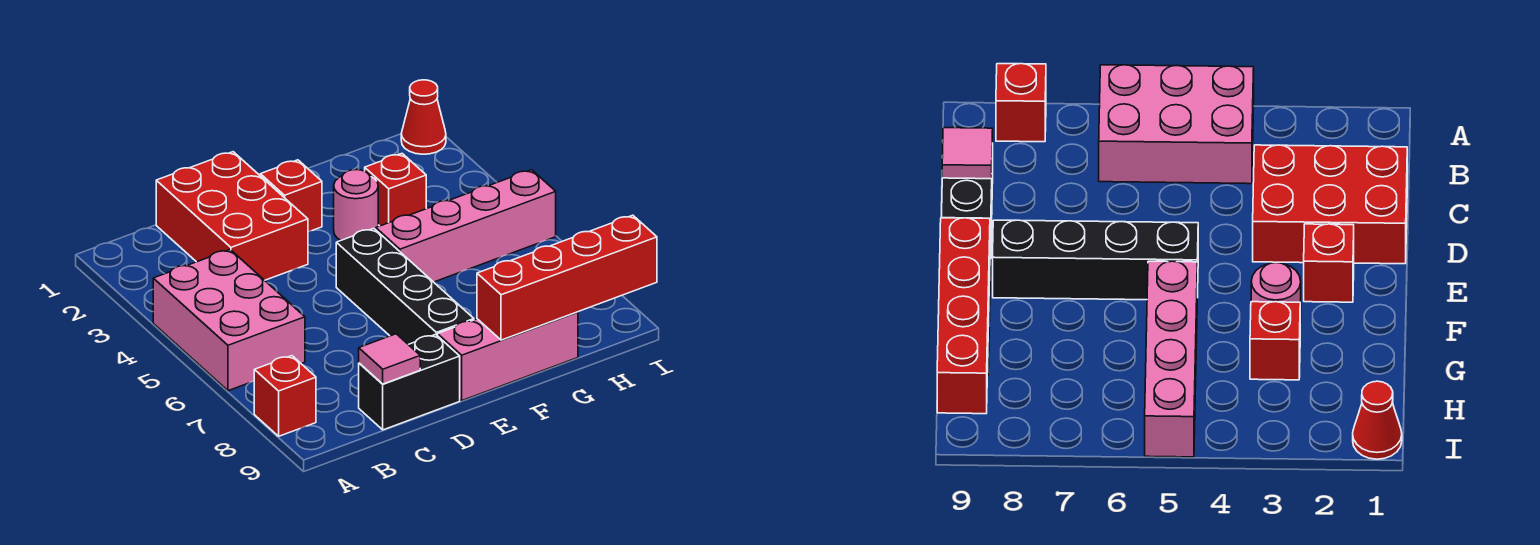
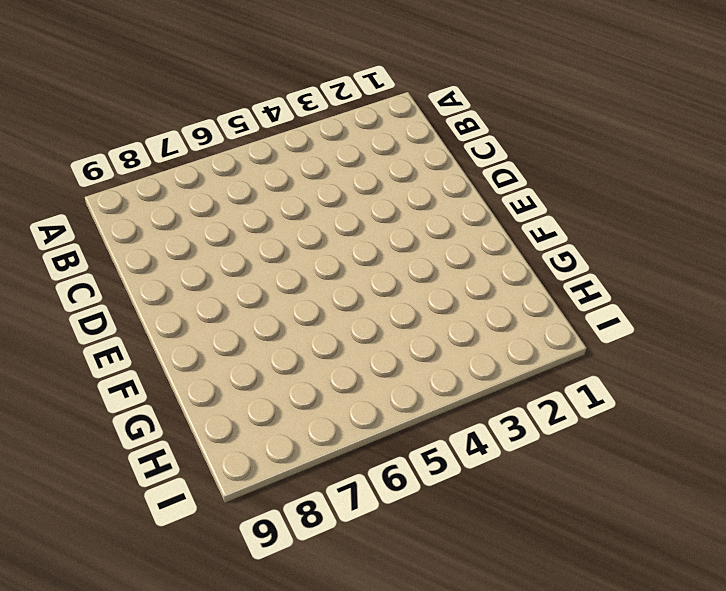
none -> pink 2x3 brick [153,250,305,391]
none -> red 1x1 brick [254,356,316,436]
none -> red 2x3 brick [156,152,308,280]

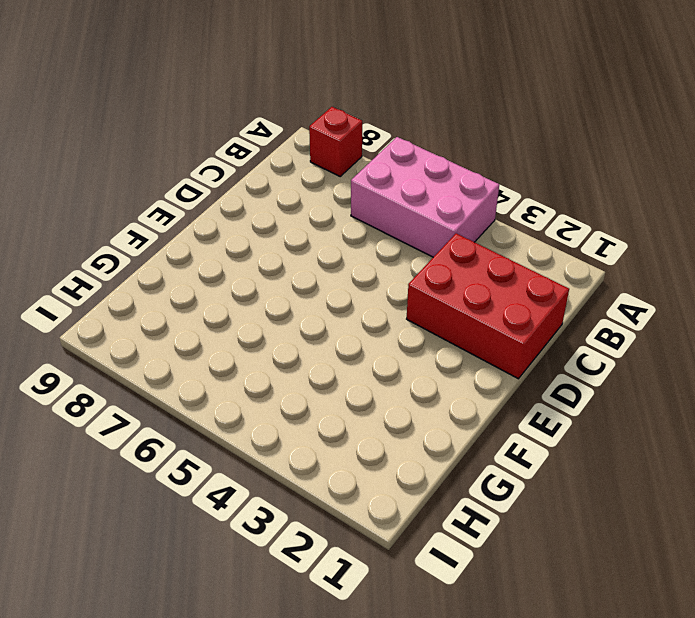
none -> black 1x2 brick [359,334,460,430]
none -> red 1x1 brick [260,160,322,232]
none -> black 1x4 brick [336,228,474,344]

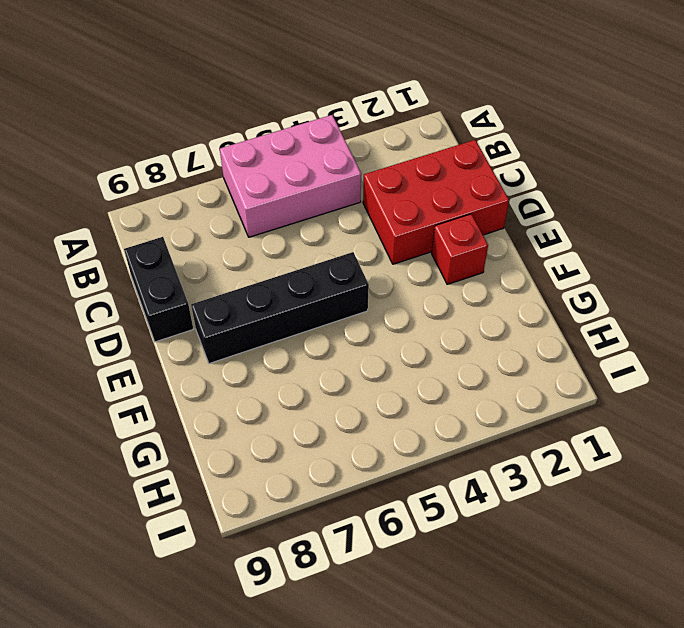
none -> red 1x1 brick [254,356,316,436]
none -> pink 1x3 brick [438,312,578,400]
none -> pink 1x1 round brick [334,170,378,240]

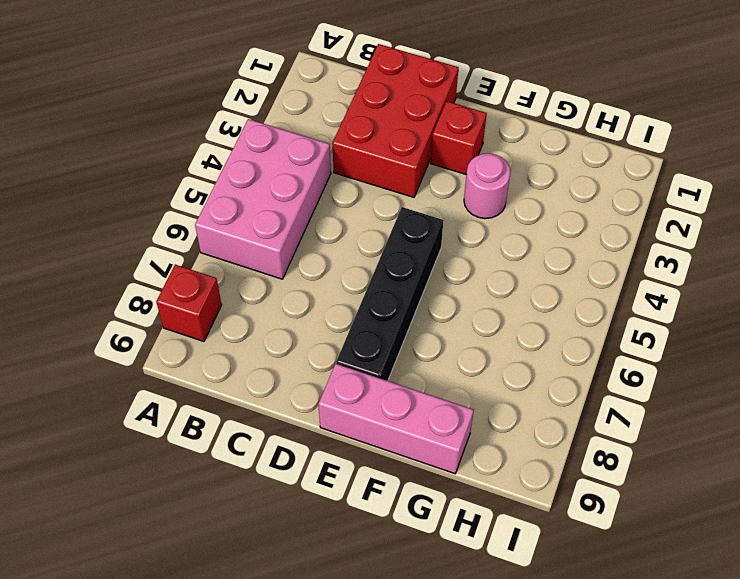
none -> black 1x2 brick [359,334,460,430]
none -> pink 1x4 brick [376,170,556,282]
none -> red 1x1 brick [365,154,427,226]

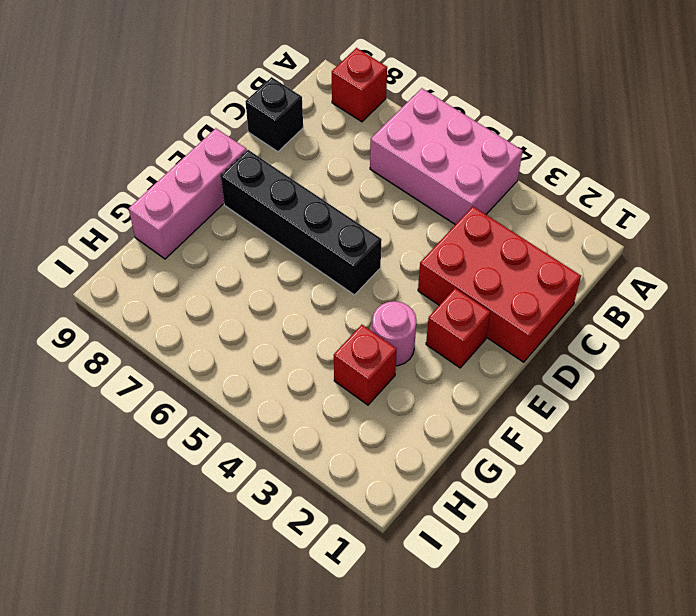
black 1x1 brick [245,77,303,152] -> black 1x2 brick [359,334,460,430]
none -> pink 1x4 brick [376,170,556,282]
none -> red 1x1 cone [401,80,446,154]
none -> pink 1x1 tile [359,334,420,384]

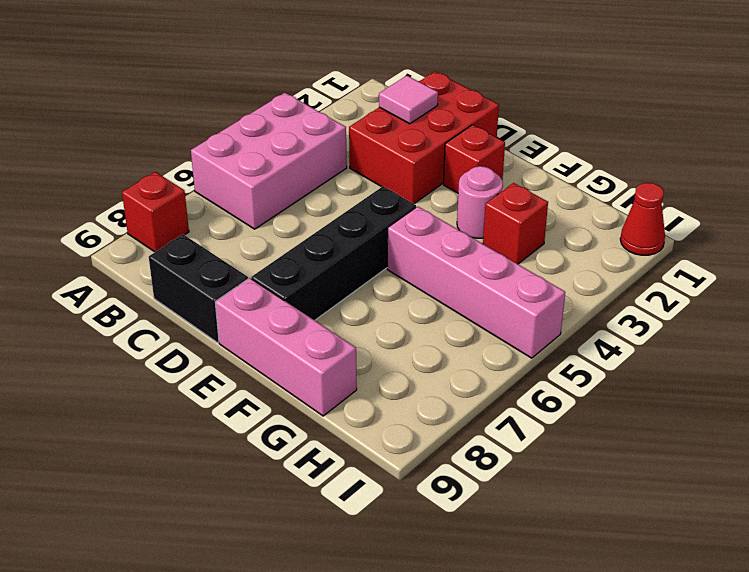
pink 1x1 tile [379,76,438,124] -> pink 1x1 tile moved to [359,334,420,384]
none -> red 1x4 brick [477,215,657,340]

